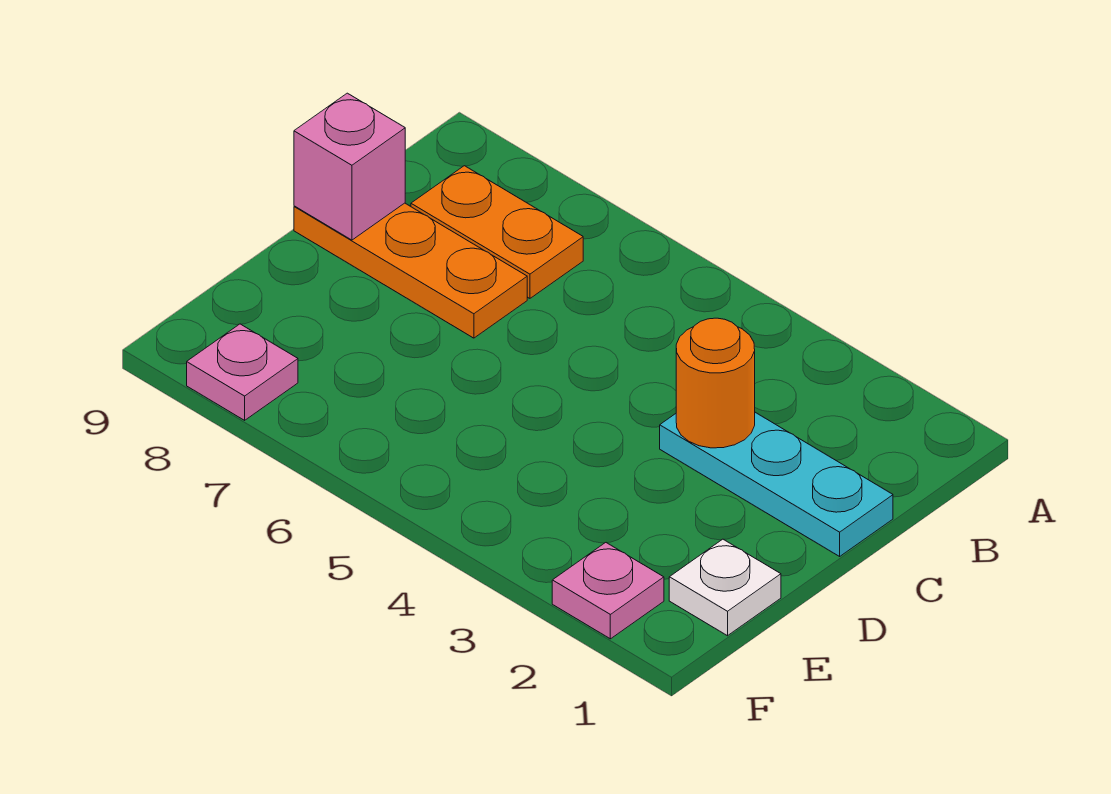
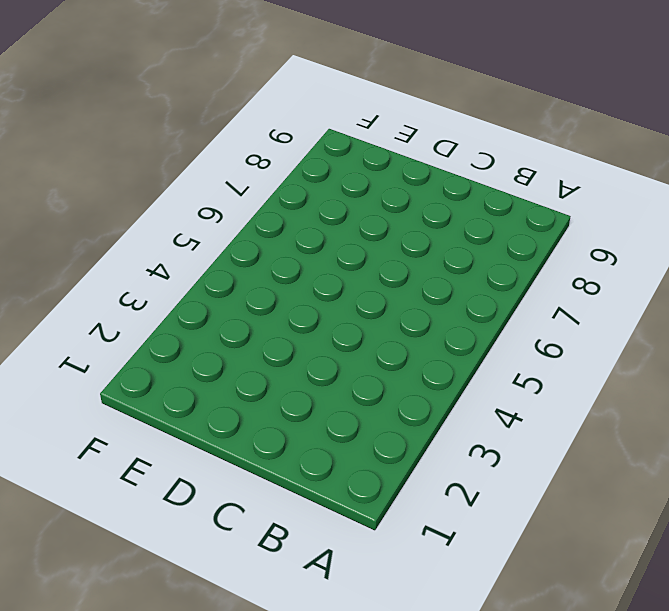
none -> orange 1x2 plate [411,166,583,298]
none -> cyan 1x3 plate [660,412,893,556]

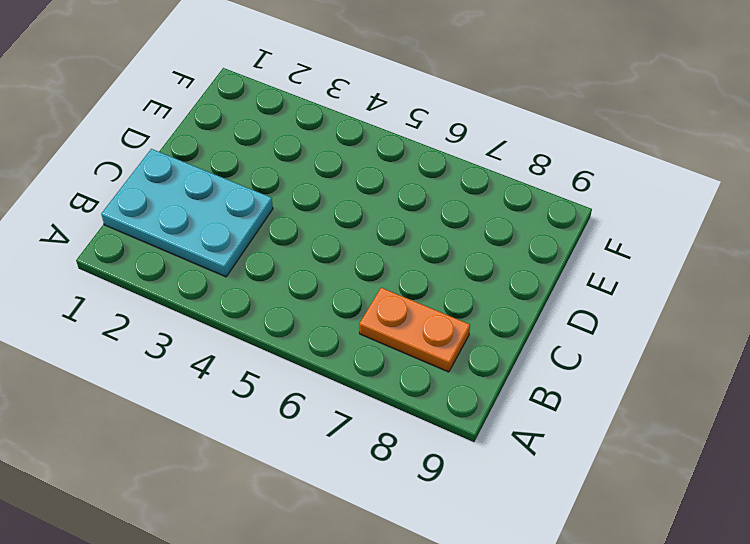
cyan 2x3 plate [101,149,273,277] -> cyan 1x3 plate [660,412,893,556]
none -> orange 1x3 plate [294,203,527,338]
none -> white 1x1 plate [669,539,781,636]

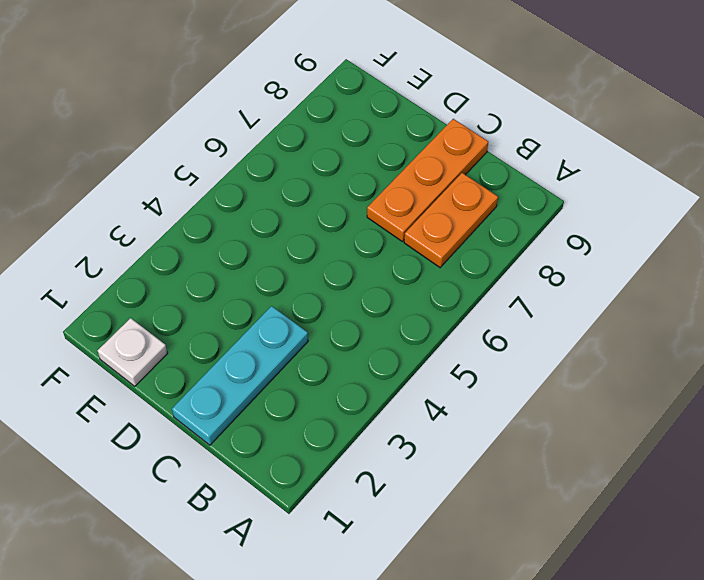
none -> pink 1x1 plate [552,543,664,639]
none -> pink 1x1 plate [187,324,298,420]

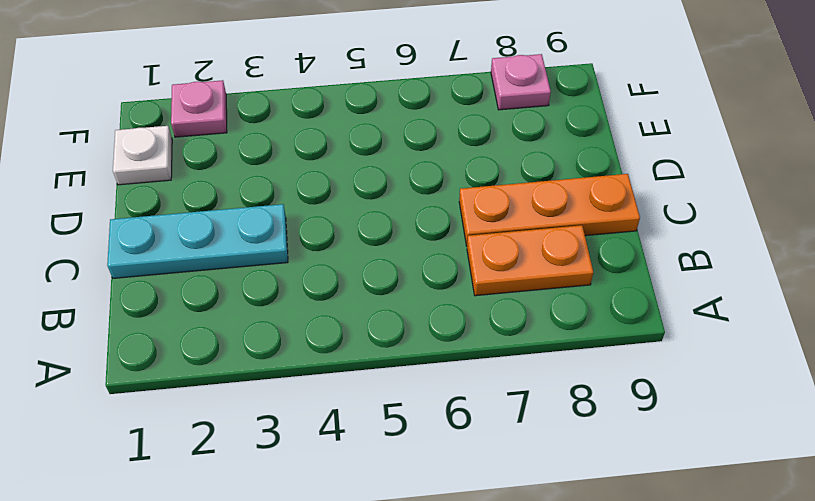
none -> orange 1x1 round brick [676,318,755,448]
none -> pink 1x1 brick [294,93,405,240]

